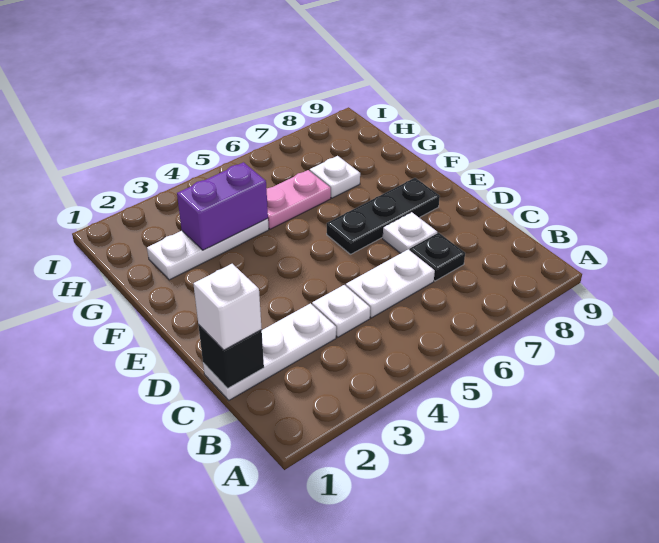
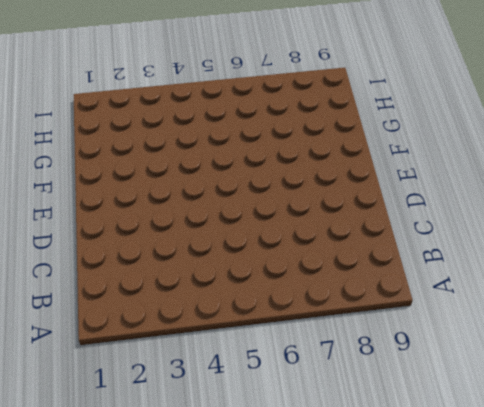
none -> white 1x3 plate [203,303,336,400]
none -> white 1x1 plate [312,285,370,337]
none -> white 1x2 plate [346,249,435,318]

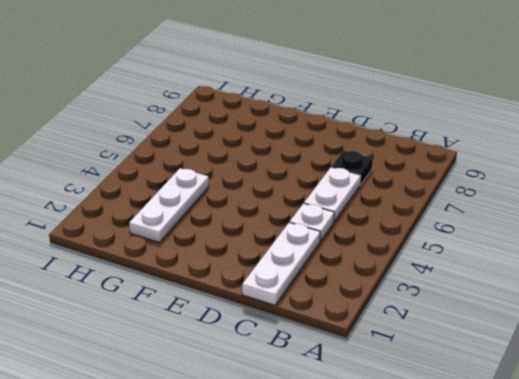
none -> white 1x1 plate [383,212,437,253]
none -> black 1x3 plate [327,178,440,254]
none -> pink 1x2 plate [267,170,331,229]

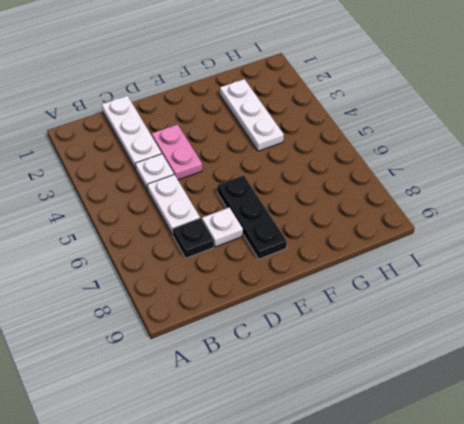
pink 1x2 plate [152,125,202,180] -> pink 1x2 plate moved to [267,170,331,229]
none -> white 1x1 plate [310,156,360,198]
none -> black 1x1 brick [198,325,264,388]
none -> purple 1x2 brick [177,162,268,250]

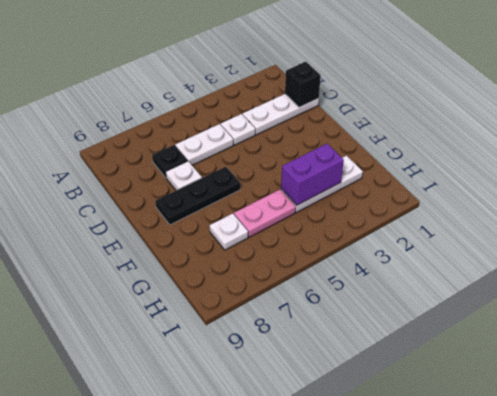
none -> white 1x1 brick [193,264,262,350]

